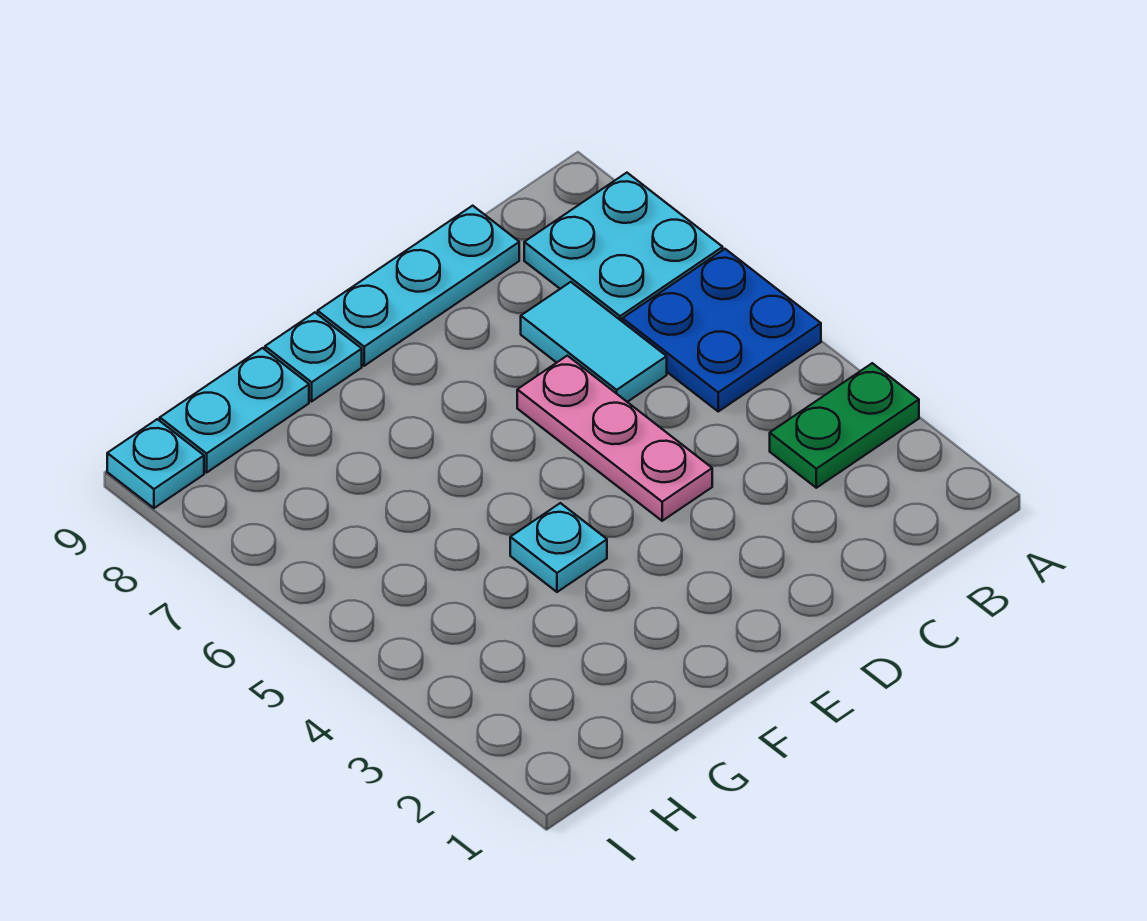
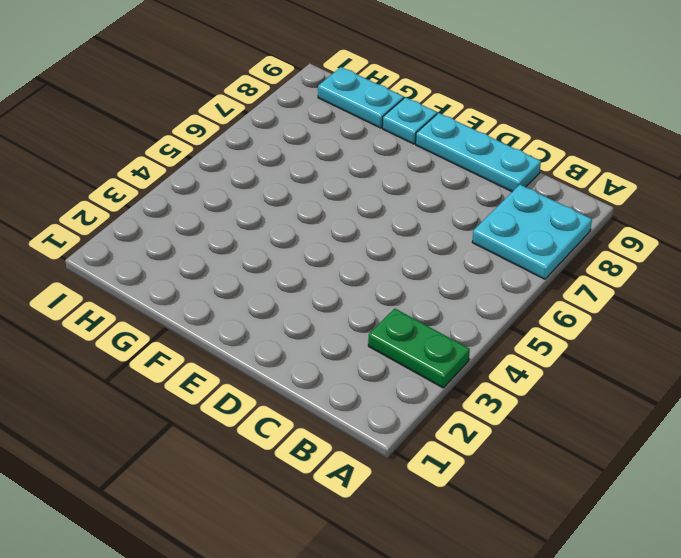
none -> blue 2x2 plate [622,249,821,411]
none -> cyan 1x2 tile [521,282,667,402]

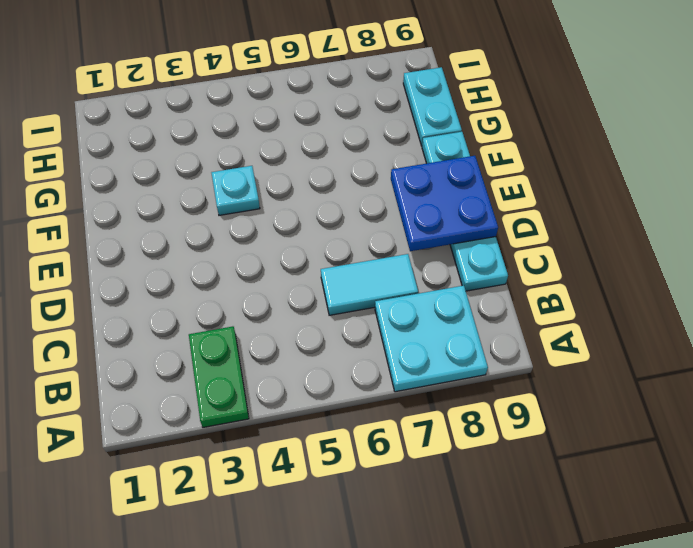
blue 2x2 plate [391,156,498,251] -> blue 2x2 plate moved to [622,249,821,411]
none -> pink 1x3 plate [517,356,712,521]
none -> cyan 1x1 plate [107,419,204,508]

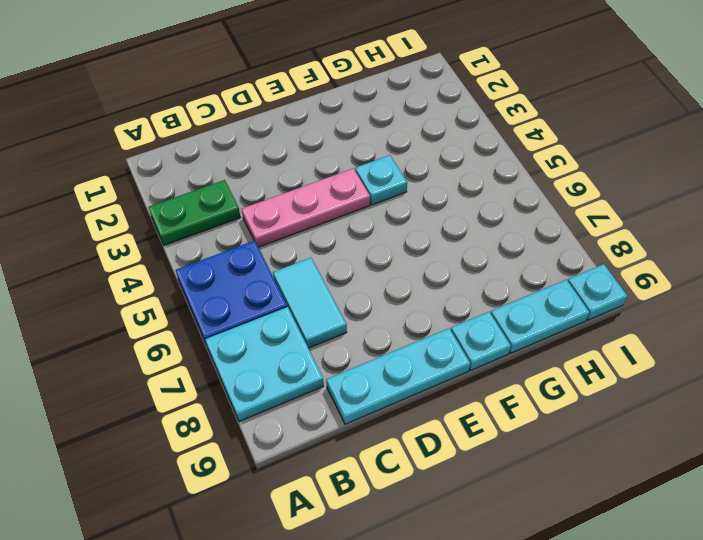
pink 1x3 plate [242,168,370,247] -> pink 1x3 plate turned to [517,356,712,521]

